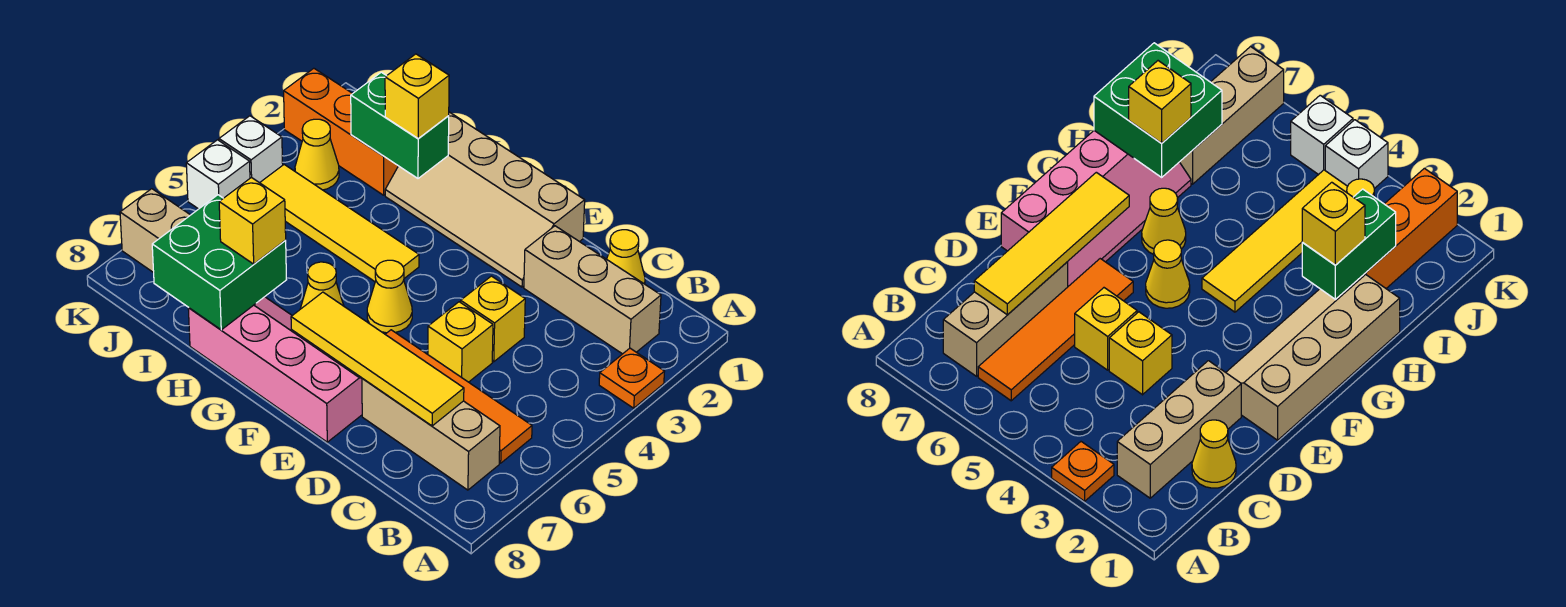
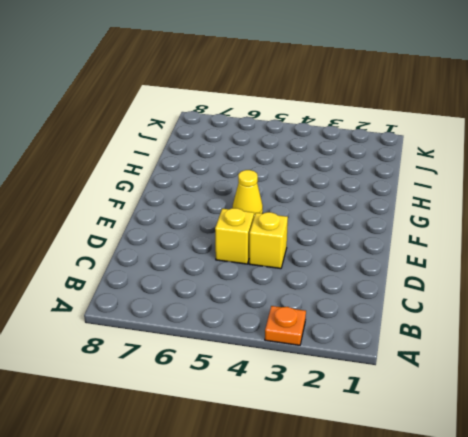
none -> tan 1x3 brick [524,226,661,354]
none -> orange 1x4 tile [385,330,532,463]
none -> tan 1x3 brick [362,379,500,490]

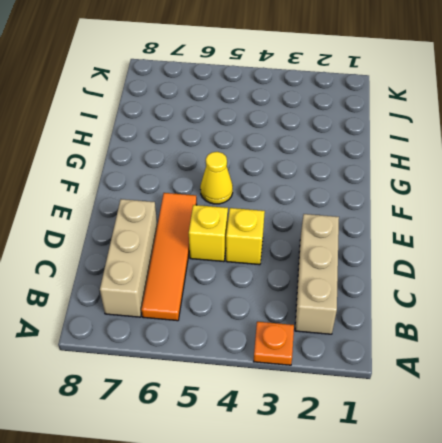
none -> yellow 1x1 cone [607,230,645,284]
none -> tan 2x4 slope [385,112,585,287]
none -> pink 2x4 slope [188,297,362,442]

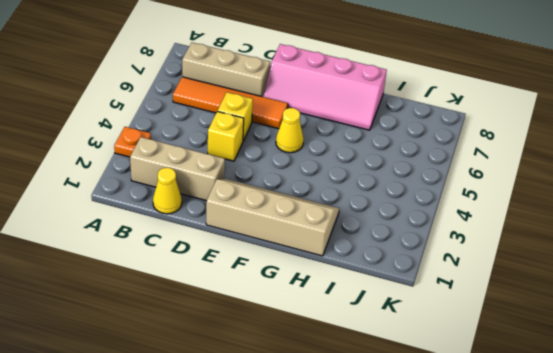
none -> yellow 1x4 tile [260,165,419,282]
none -> yellow 1x1 cone [300,262,344,309]
none -> orange 1x3 brick [284,68,398,195]

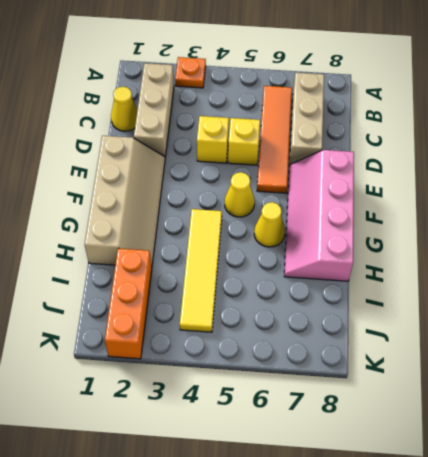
none -> tan 1x3 brick [120,189,190,273]
none -> yellow 1x1 cone [295,119,339,190]
none -> white 1x1 brick [219,116,283,183]

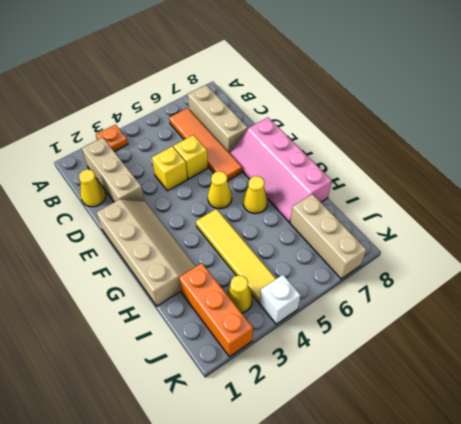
none -> white 1x1 brick [186,140,250,209]
none -> yellow 1x4 tile [291,292,464,426]
none -> green 1x2 brick [351,72,449,178]

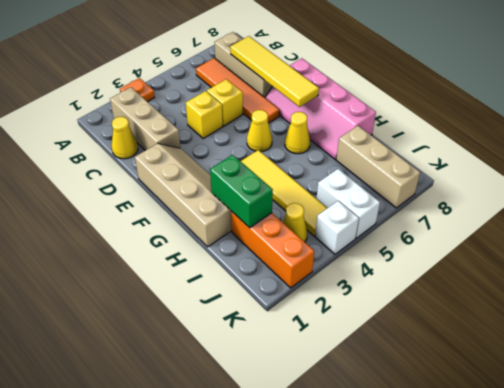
white 1x2 brick [317,169,380,238] -> white 1x1 brick [186,140,250,209]
none -> green 2x2 brick [152,195,286,330]
none -> yellow 1x1 brick [385,54,449,139]
none -> yellow 1x1 brick [219,177,286,264]

